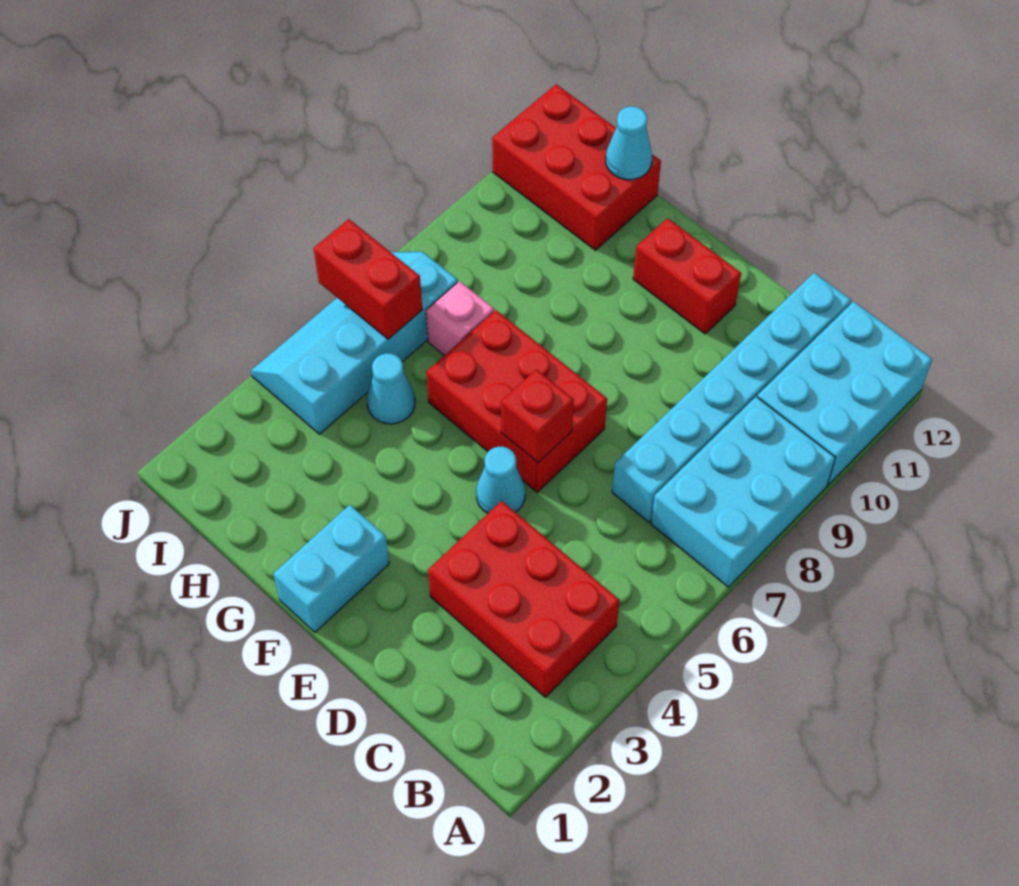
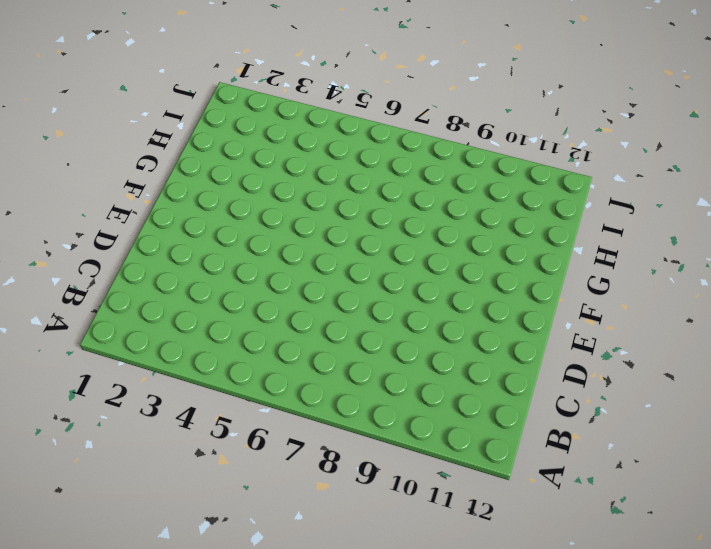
none -> cyan 2x3 brick [651,397,836,587]
none -> cyan 2x3 brick [757,302,932,485]
none -> red 2x3 brick [428,501,620,697]

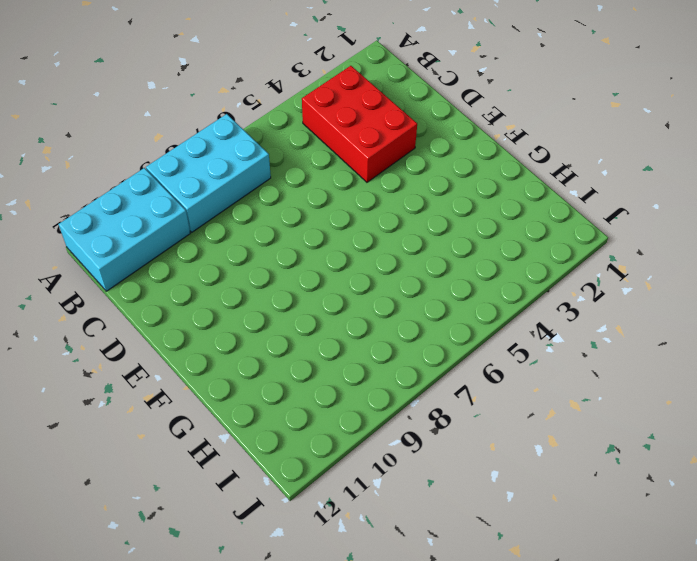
none -> cyan 1x6 brick [612,273,851,522]
none -> cyan 1x1 cone [476,447,525,513]
none -> red 2x3 brick [426,310,607,492]

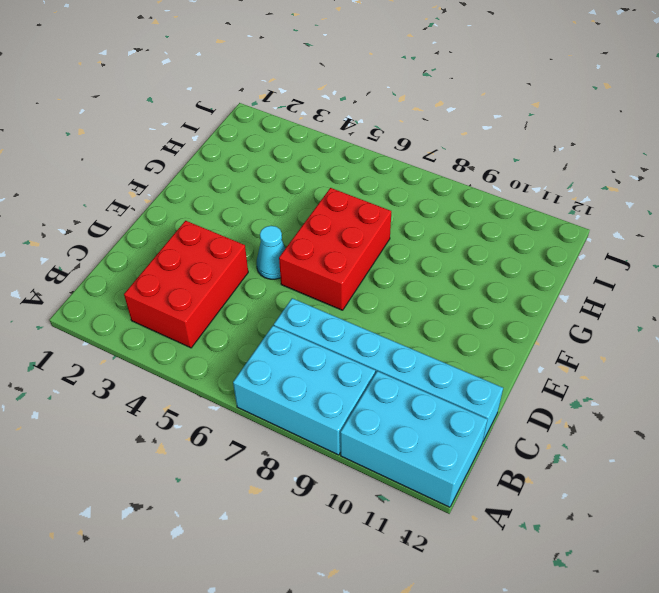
none -> red 1x2 brick [633,218,741,334]
none -> cyan 1x2 brick [273,505,389,632]
none -> cyan 1x1 cone [367,353,415,424]

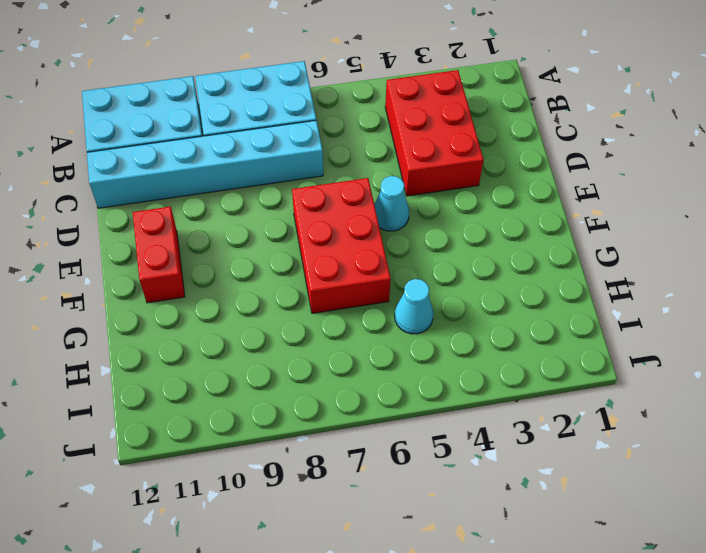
none -> cyan 1x2 brick [273,505,389,632]
none -> pink 1x1 brick [426,281,494,355]
none -> red 2x3 brick [492,84,661,250]

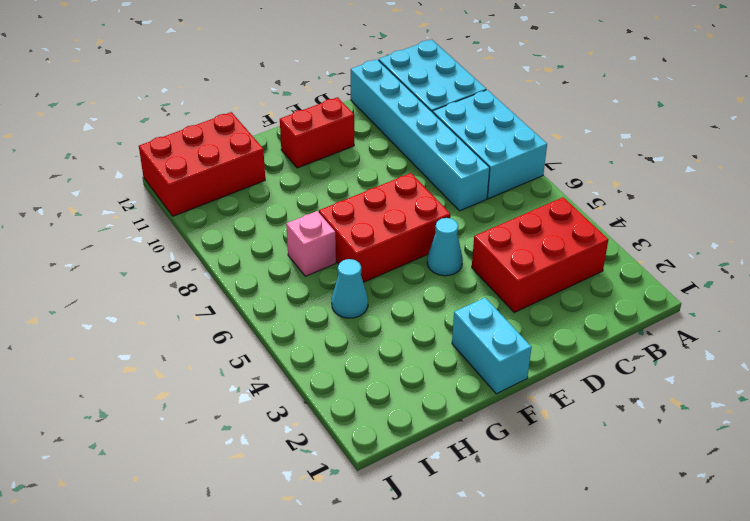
none -> cyan 2x4 slope [251,252,458,434]
none -> red 1x1 brick [501,369,574,463]
none -> cyan 1x1 cone [606,106,652,180]

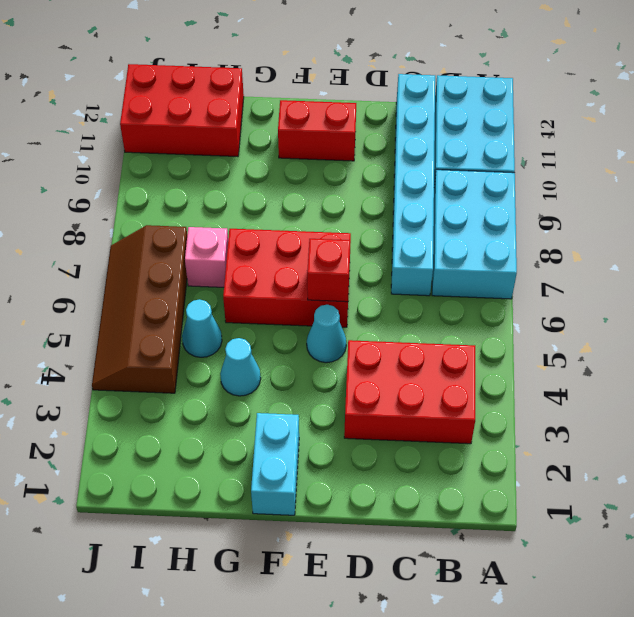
cyan 1x1 cone [220,338,261,396] -> cyan 1x1 cone moved to [606,106,652,180]
brown 2x4 slope [92,225,187,393] -> cyan 2x4 slope [251,252,458,434]
none -> red 1x2 brick [314,219,422,339]

